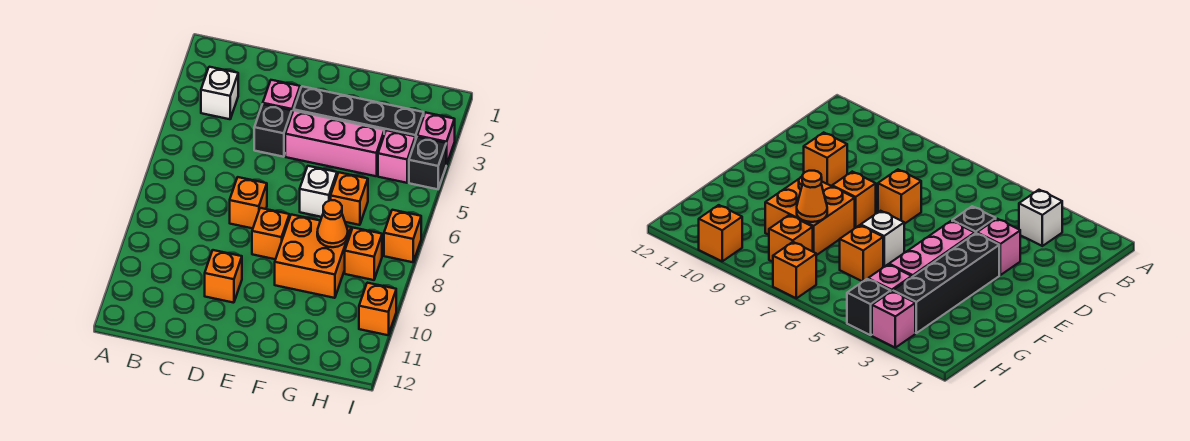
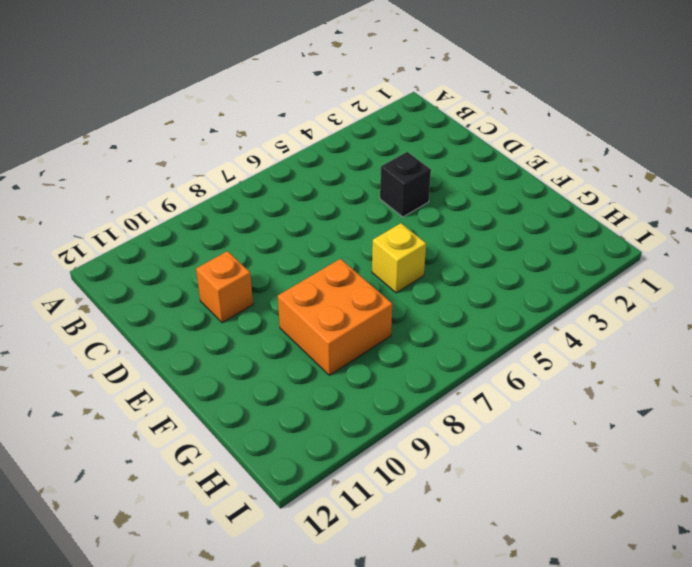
yellow 1x1 brick [372,223,426,293] -> white 1x1 brick [300,166,337,217]
none -> white 1x1 brick [201,67,238,119]
none -> pink 1x1 brick [263,80,300,113]
none -> orange 1x1 brick [230,177,267,228]

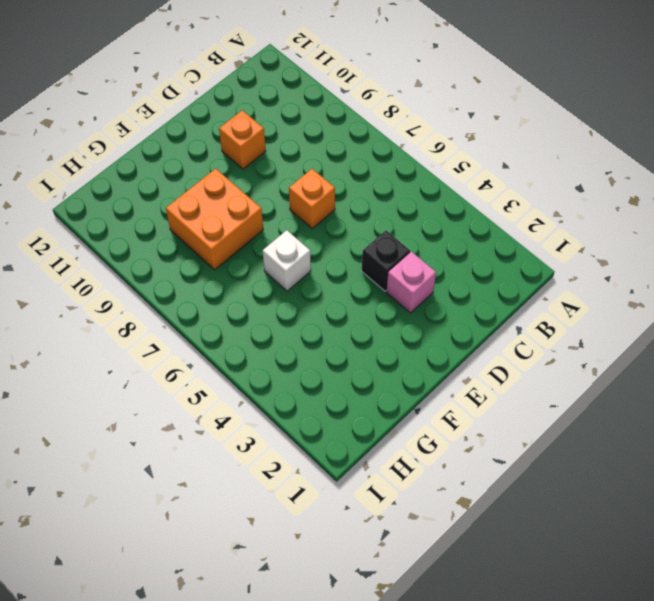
none -> white 1x1 brick [201,67,238,119]
none -> black 1x4 brick [294,86,424,140]
none -> pink 1x3 brick [285,111,384,176]

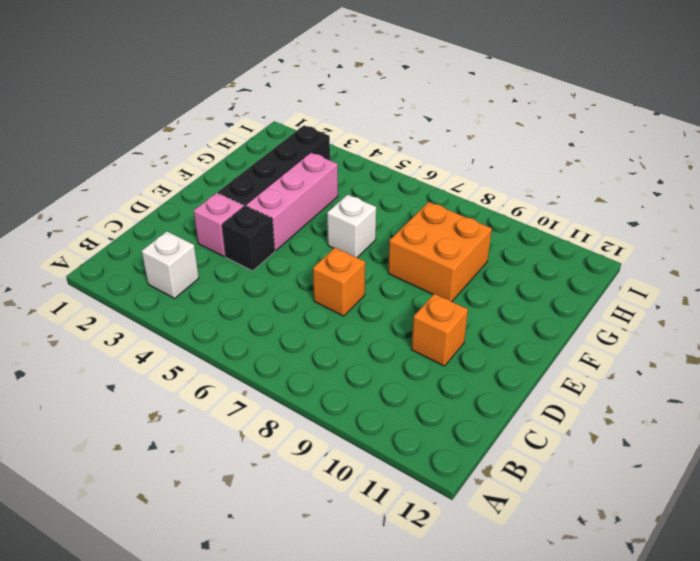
none -> orange 1x1 brick [252,208,289,259]
none -> orange 1x1 brick [331,173,368,225]
none -> pink 1x1 brick [378,130,415,183]

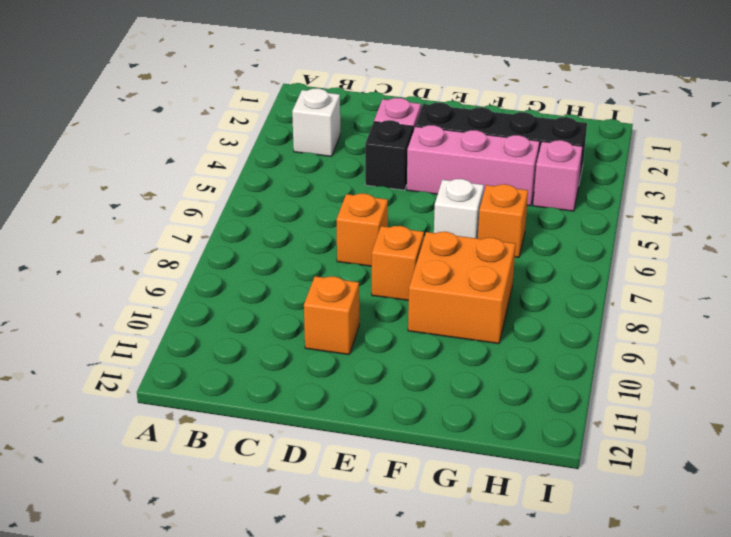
none -> orange 1x1 brick [345,228,382,280]
none -> pink 1x1 brick [417,112,455,165]
none -> black 1x1 brick [409,137,446,189]

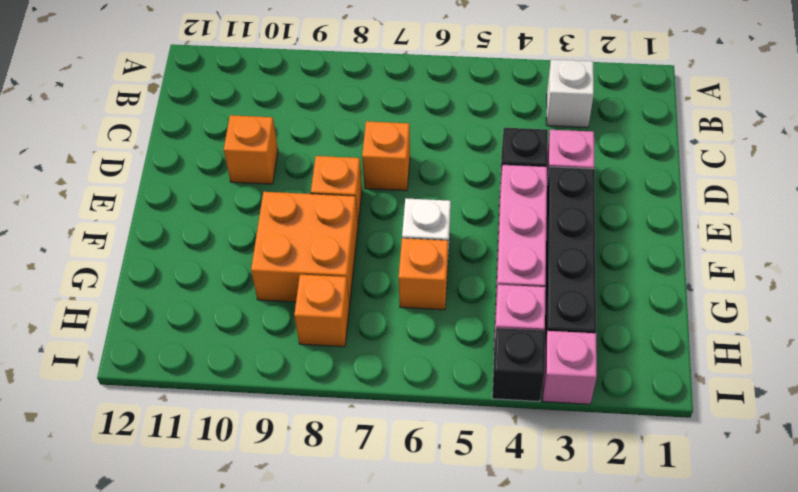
none -> orange 1x1 brick [384,210,421,262]
none -> orange 1x1 brick [359,283,396,335]
none -> orange 1x1 cone [317,200,348,247]

